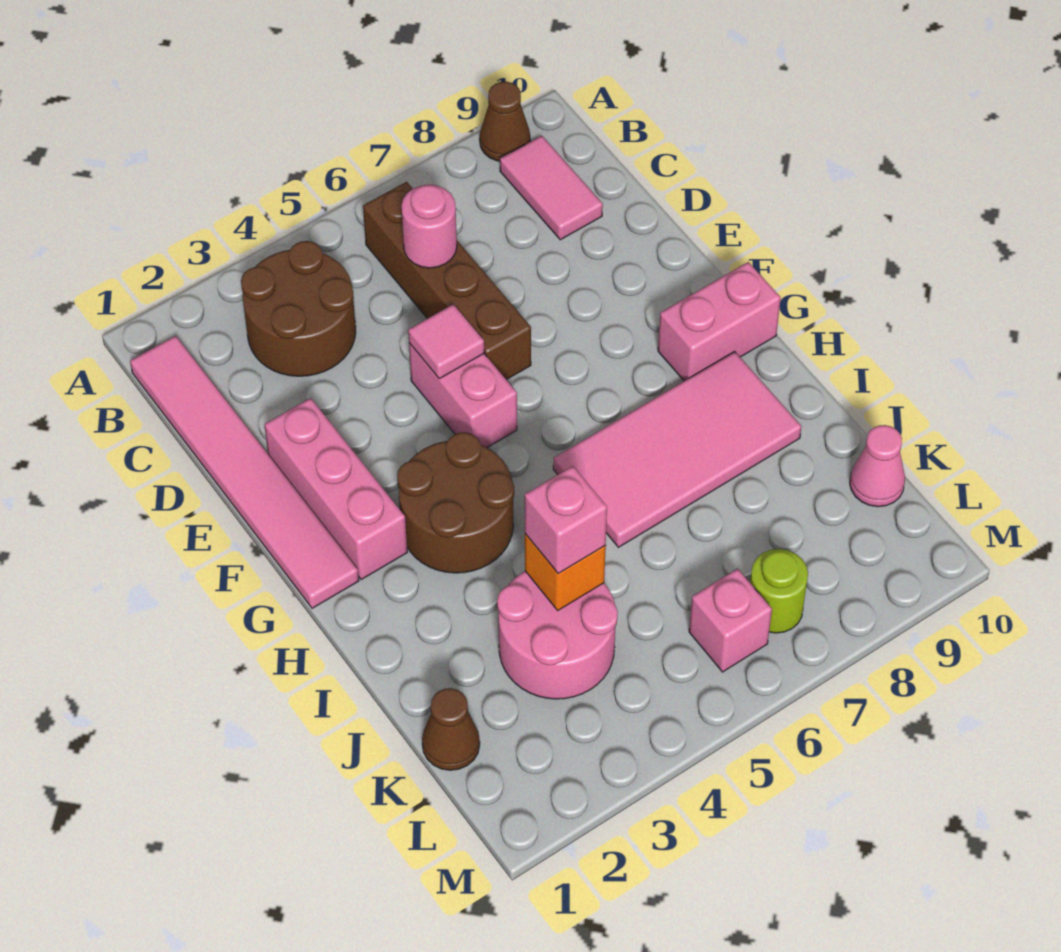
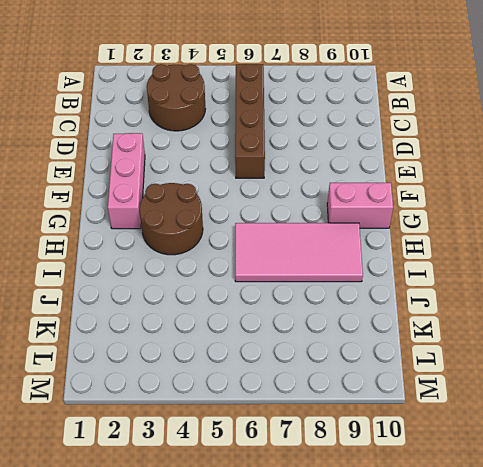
none -> brown 1x1 cone [480,82,530,161]
none -> pink 1x6 tile [130,336,359,608]
none -> pink 1x2 tile [500,136,603,240]

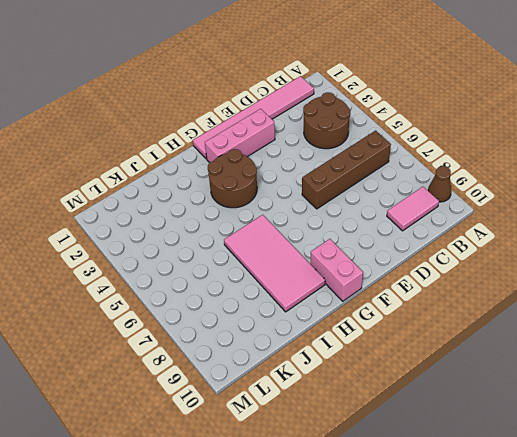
none -> pink 1x2 brick [409,343,517,448]
none -> pink 2x2 round brick [497,571,618,699]
none -> brown 1x1 cone [422,688,480,770]

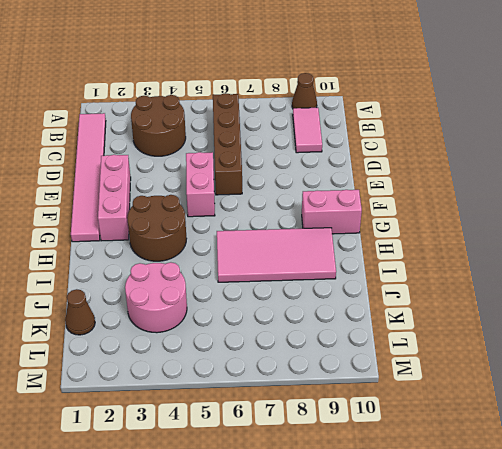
none -> pink 1x1 cone [850,425,905,507]
none -> pink 1x1 brick [689,569,772,672]
none -> lime 1x1 round brick [750,549,808,633]

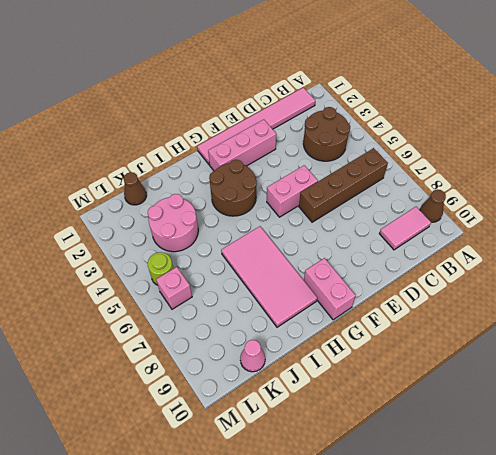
lime 1x1 round brick [148,252,173,285] -> lime 1x1 round brick moved to [750,549,808,633]
none -> pink 1x1 round brick [401,185,457,268]
none -> pink 1x1 tile [408,304,484,379]
none -> orange 1x1 brick [525,534,606,610]

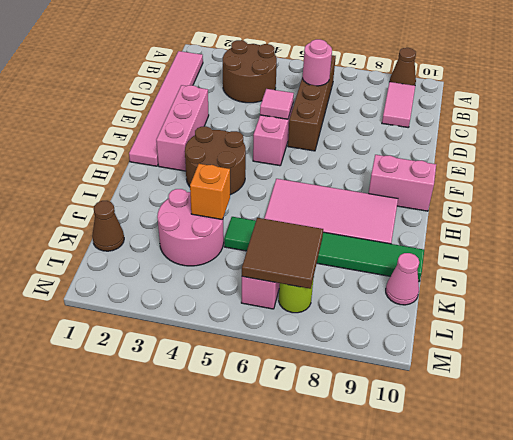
green 1x6 tile [224,217,424,281] -> none
brown 2x2 tile [242,218,323,289] -> none
none -> pink 1x1 brick [525,466,607,574]

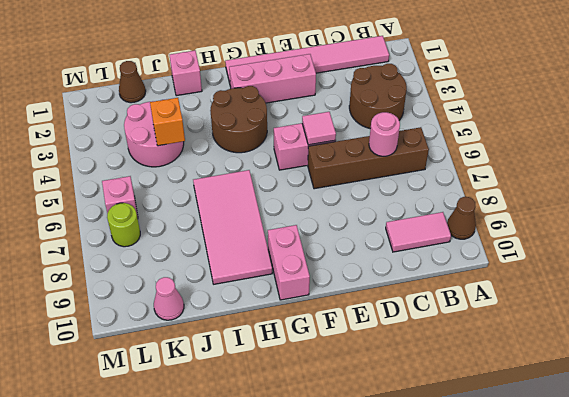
pink 1x1 brick [170,51,202,96] -> pink 1x1 brick moved to [525,466,607,574]

